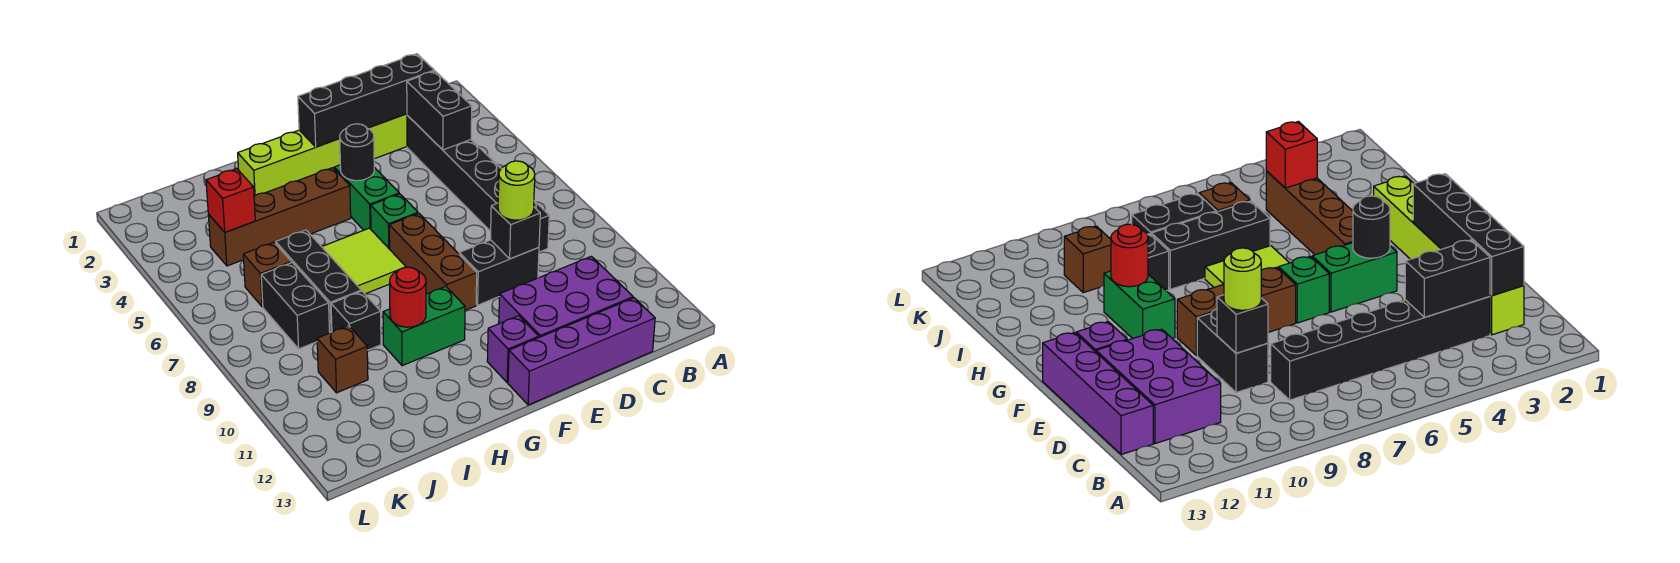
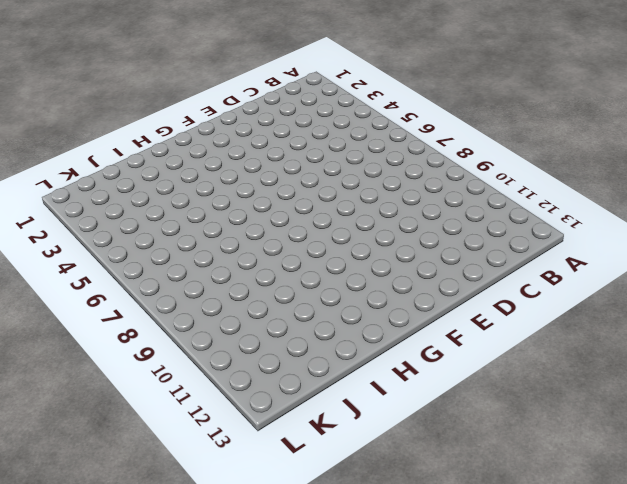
none -> lime 1x6 brick [238,114,407,196]
none -> black 1x6 brick [407,115,549,252]
none -> purple 2x3 brick [499,256,633,337]

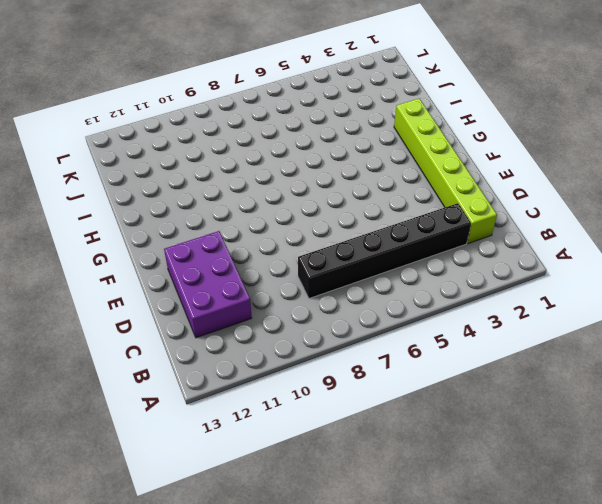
none -> purple 1x4 brick [508,298,655,405]
none -> black 1x2 brick [459,240,539,305]
none -> green 1x2 brick [334,165,399,230]

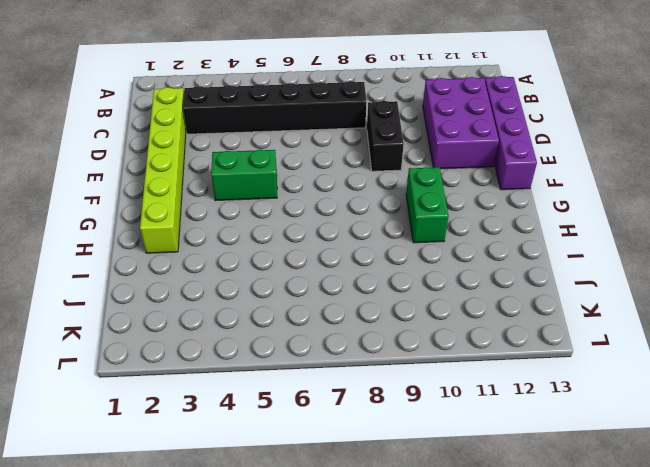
none -> green 1x1 brick [371,194,418,249]
none -> brown 1x3 brick [389,213,477,310]
none -> purple 1x1 brick [487,316,539,383]

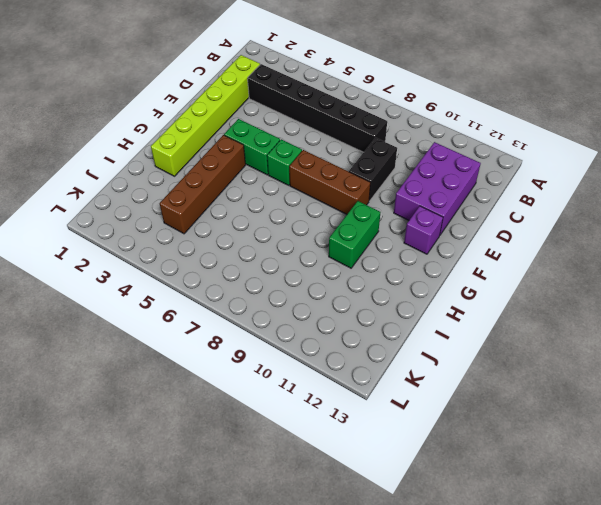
none -> purple 1x4 brick [508,298,655,405]
none -> lime 2x2 tile [322,228,406,294]
none -> black 1x3 brick [276,230,361,333]

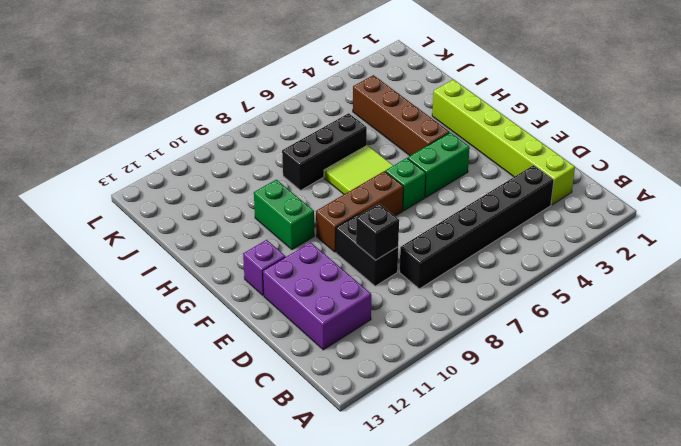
none -> purple 1x4 brick [508,298,655,405]
none -> black 1x1 brick [331,291,381,350]
none -> brown 1x1 brick [243,242,291,307]

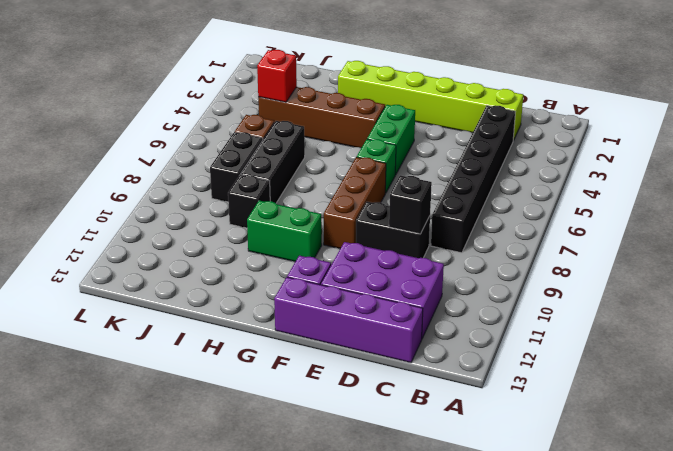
none -> lime 2x2 tile [322,228,406,294]
none -> brown 1x1 brick [317,326,368,393]
none -> black 1x4 brick [298,54,434,147]

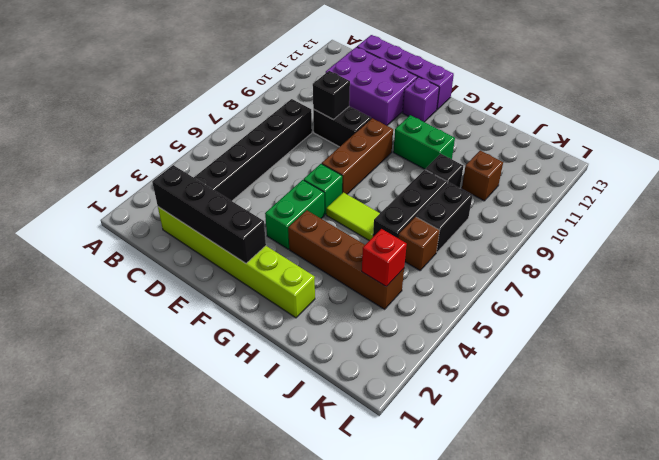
lime 1x2 tile [326,192,380,241] -> lime 2x2 tile [322,228,406,294]
none -> black 1x2 brick [407,71,472,150]
none -> black 1x1 round brick [339,124,374,181]
none -> red 1x1 round brick [390,267,426,327]

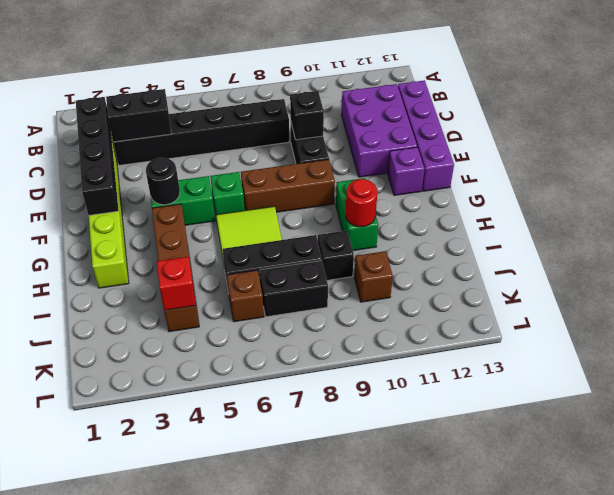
none -> lime 1x1 round brick [498,161,535,220]

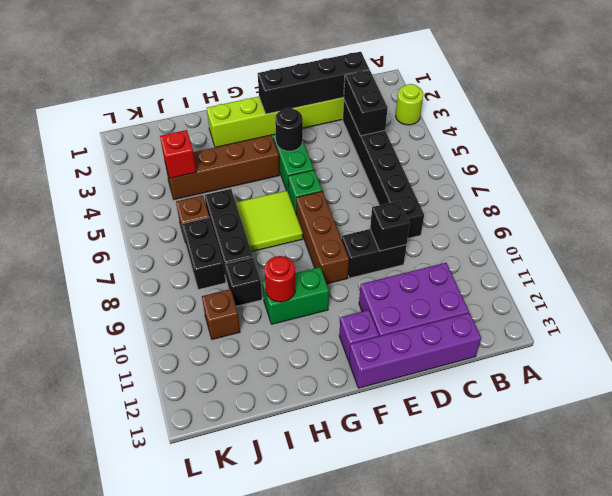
lime 1x1 round brick [396,84,423,125] -> lime 1x1 round brick moved to [498,161,535,220]

